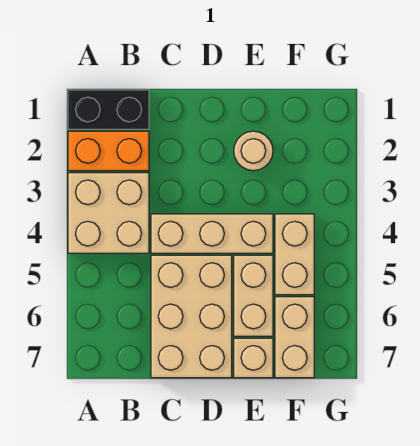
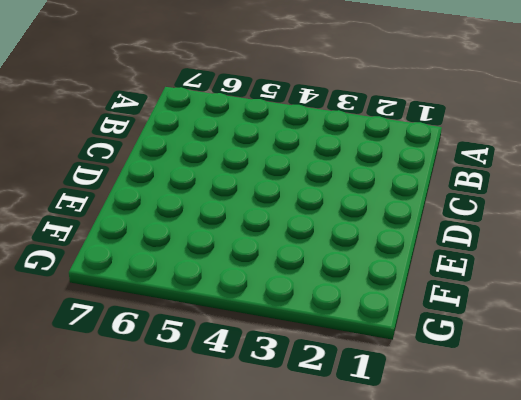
none -> black 1x2 brick [68,90,149,129]
none -> orange 1x2 brick [68,131,149,171]

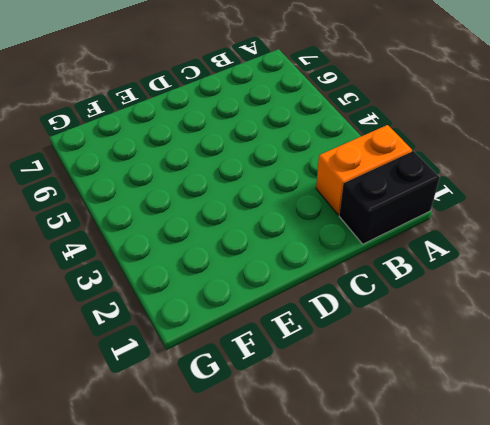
none -> tan 2x2 brick [68,173,149,253]
none -> tan 1x3 brick [151,214,273,253]

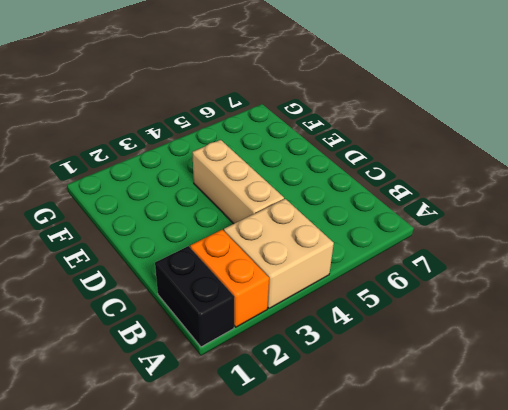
none -> tan 2x3 brick [151,255,232,378]
none -> tan 1x1 round brick [234,131,273,171]

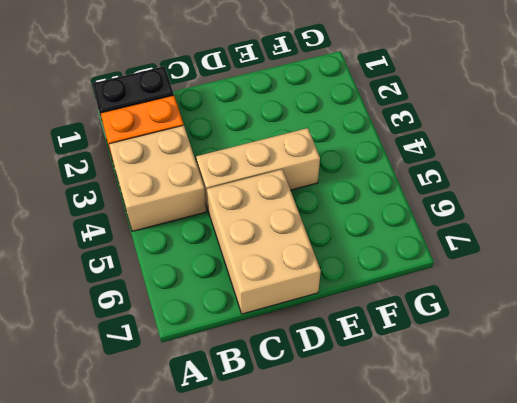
none -> tan 1x1 round brick [234,131,273,171]
none -> tan 1x2 brick [234,255,273,336]

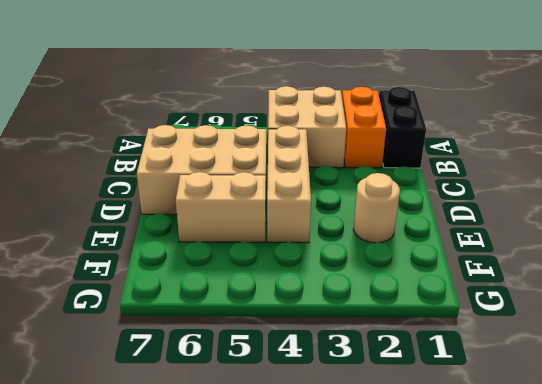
none -> tan 1x1 brick [234,338,273,378]
none -> tan 1x2 brick [275,214,314,295]

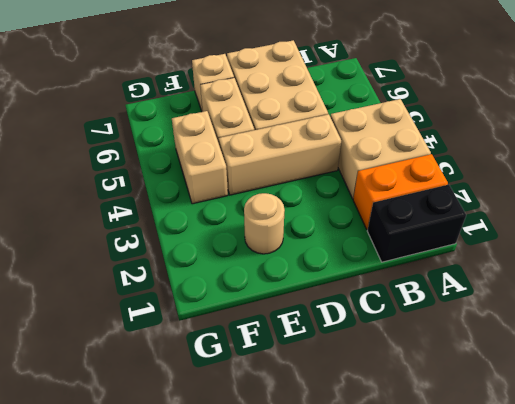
none -> tan 1x2 brick [275,297,314,378]

